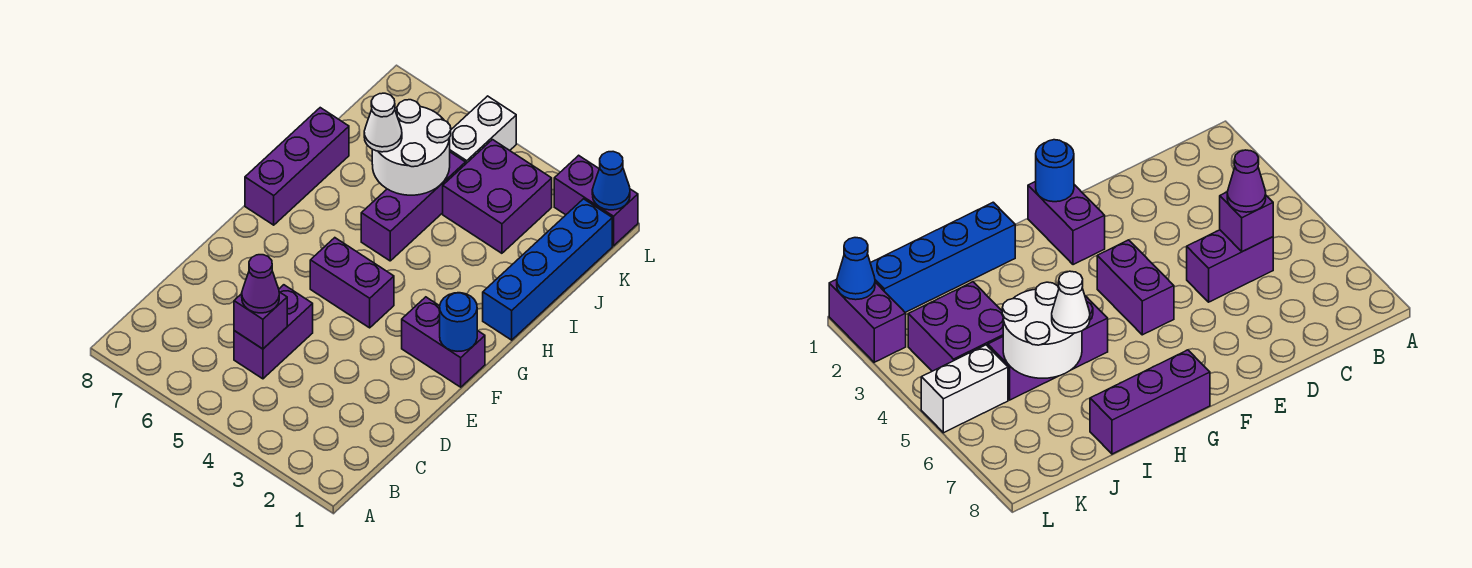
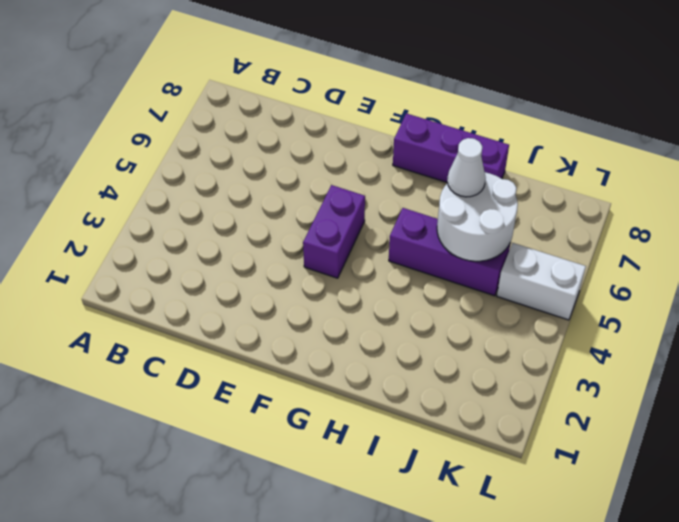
none -> purple 1x2 brick [234,285,313,379]
none -> purple 1x2 brick [402,297,485,387]
none -> blue 1x4 brick [483,199,612,340]

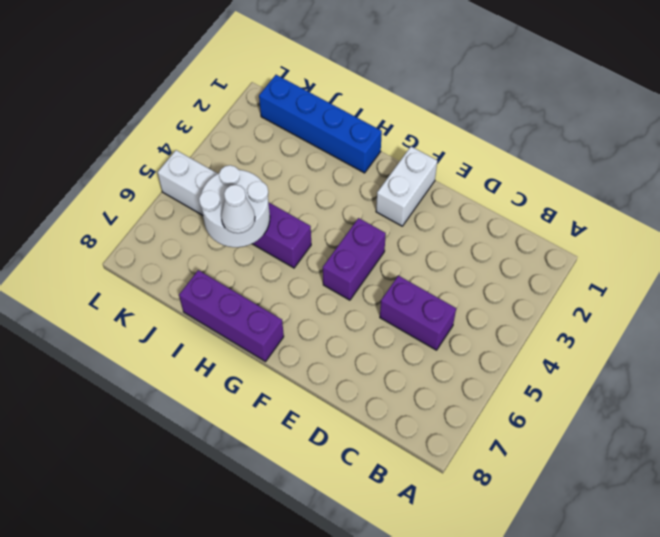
white 1x2 brick [376,147,437,226] -> purple 1x2 brick [402,297,485,387]
none -> purple 2x2 brick [443,140,552,253]
none -> purple 1x2 brick [554,155,638,246]
none -> purple 1x1 brick [234,292,287,349]

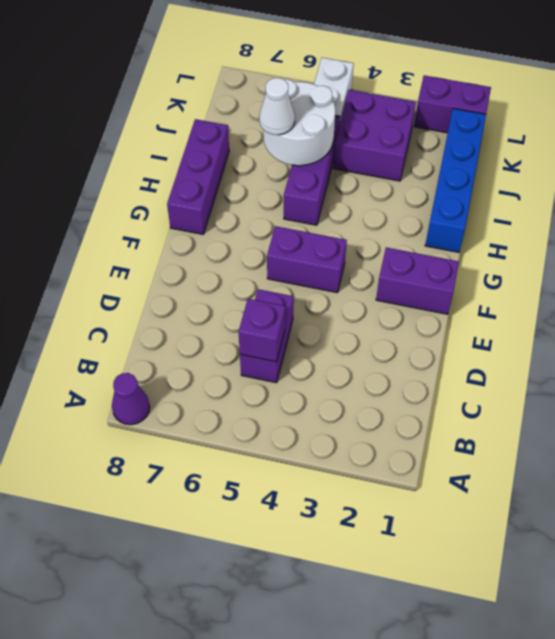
purple 1x1 cone [112,373,150,425] -> purple 1x1 cone moved to [242,255,279,313]
none -> blue 1x1 round brick [440,293,477,351]
none -> blue 1x1 cone [592,152,630,210]

